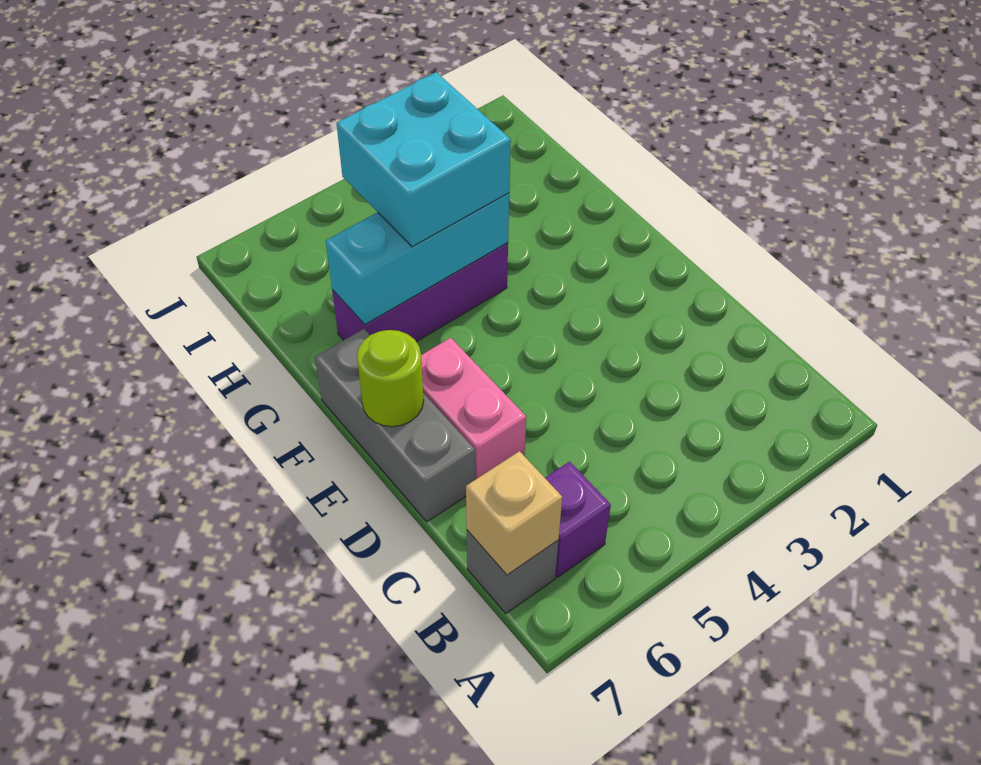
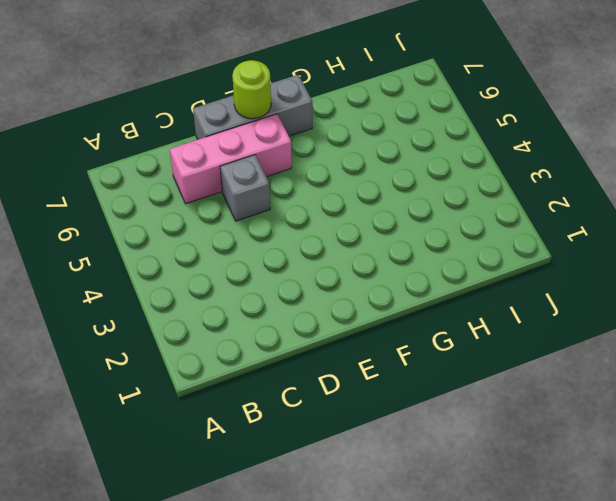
pink 1x3 brick [170,114,292,204] -> pink 1x2 brick [421,338,526,480]
grey 1x1 brick [220,155,270,221] -> grey 1x1 brick moved to [467,530,558,613]
none -> purple 1x1 brick [545,462,611,577]
none -> purple 1x3 brick [332,243,508,342]

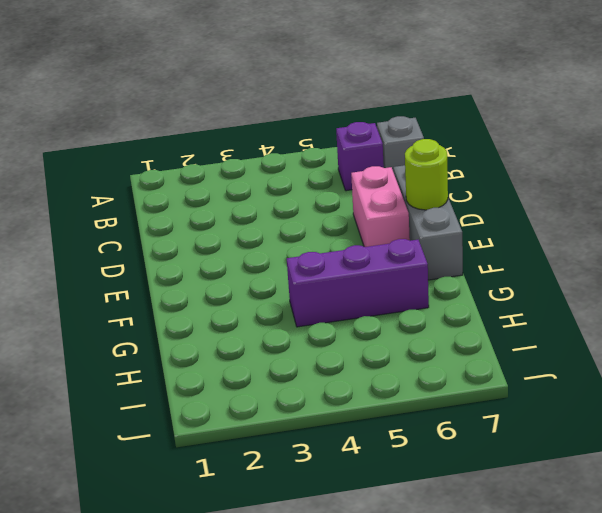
none -> tan 1x1 brick [466,451,562,575]
none -> cyan 1x3 brick [326,193,509,324]

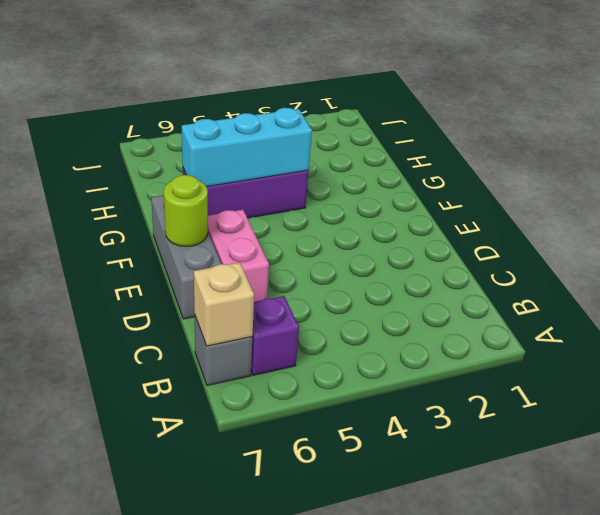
none -> cyan 2x2 brick [337,72,511,247]

